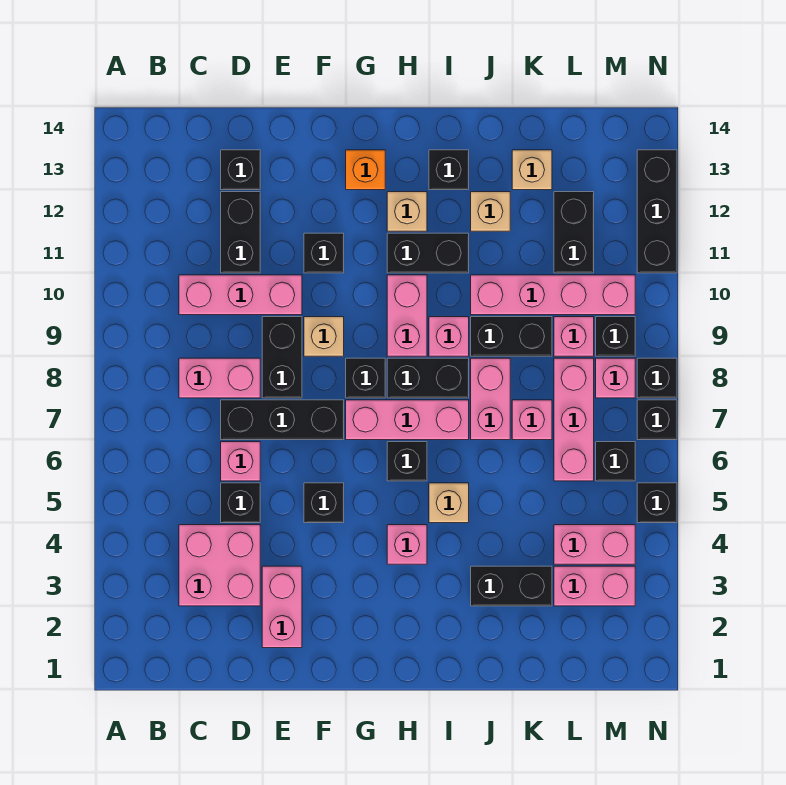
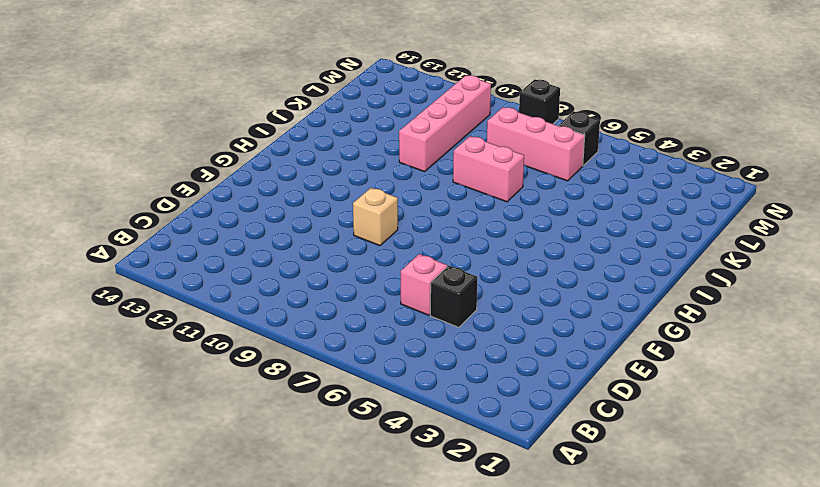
none -> pink 2x2 brick [179,525,260,606]
none -> pink 1x2 brick [179,358,260,398]
none -> pink 1x3 brick [179,275,302,315]
none -> black 1x3 brick [221,400,344,440]

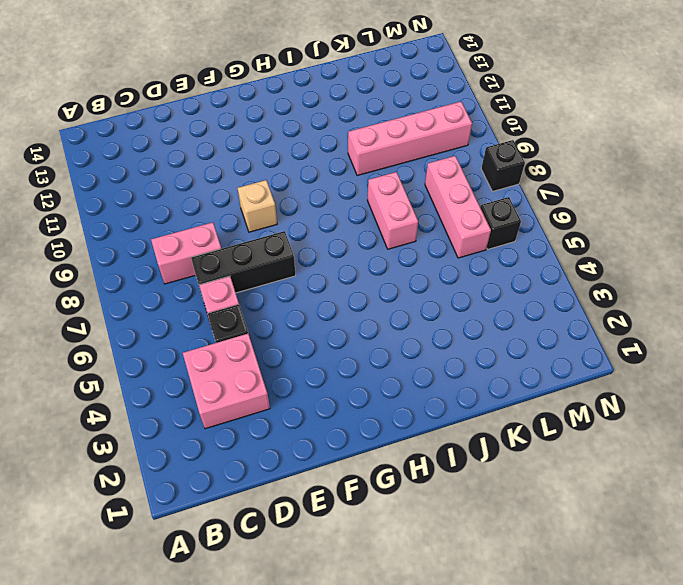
none -> pink 1x3 brick [179,275,302,315]
none -> black 1x2 brick [221,192,260,273]
none -> black 1x1 brick [221,150,260,190]
none -> pink 1x2 brick [262,566,302,648]

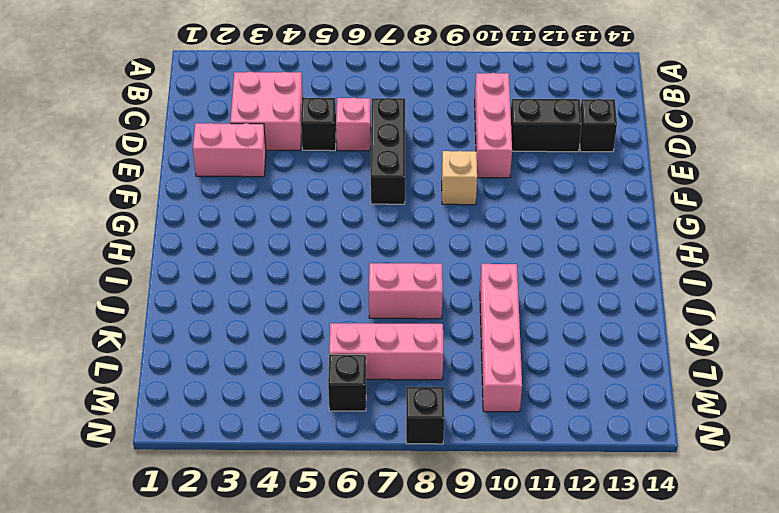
none -> pink 1x2 brick [179,358,260,398]
none -> black 1x2 brick [262,317,302,398]
none -> black 1x1 brick [304,483,344,523]
none -> black 1x1 brick [304,233,344,273]

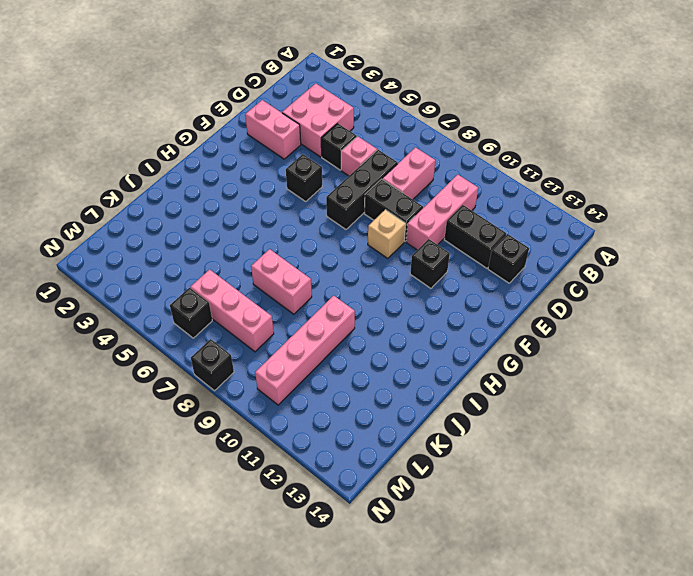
none -> pink 1x3 brick [346,400,469,440]
none -> black 1x1 brick [346,358,385,398]
none -> orange 1x1 brick [346,150,385,190]
none -> pink 1x1 brick [387,525,427,564]

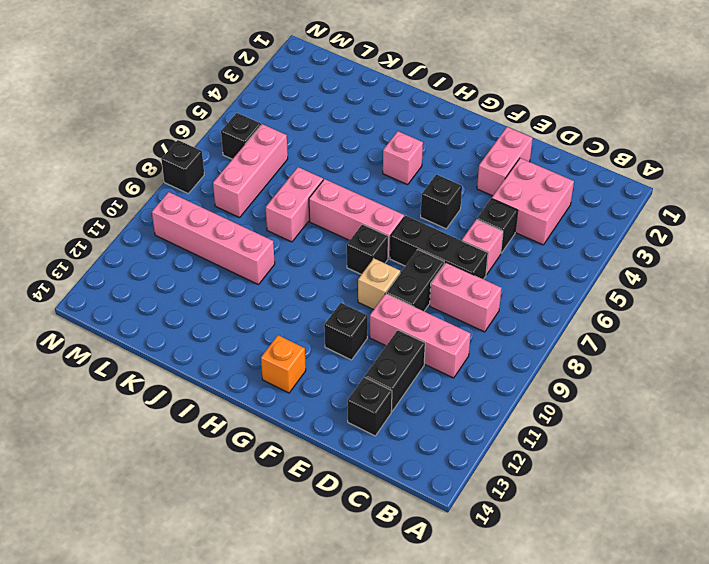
none -> black 1x1 brick [387,442,427,481]
none -> black 1x2 brick [387,358,469,398]
none -> pink 1x2 brick [387,275,427,356]
none -> black 1x2 brick [387,233,469,273]

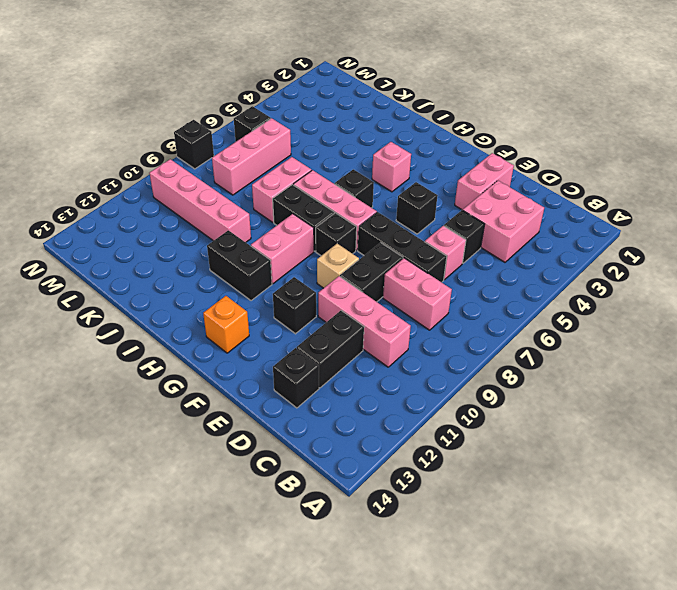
none -> tan 1x1 brick [387,192,427,231]
none -> tan 1x1 brick [429,483,469,523]
none -> pink 1x1 brick [429,317,469,356]
none -> black 1x1 brick [429,150,469,190]

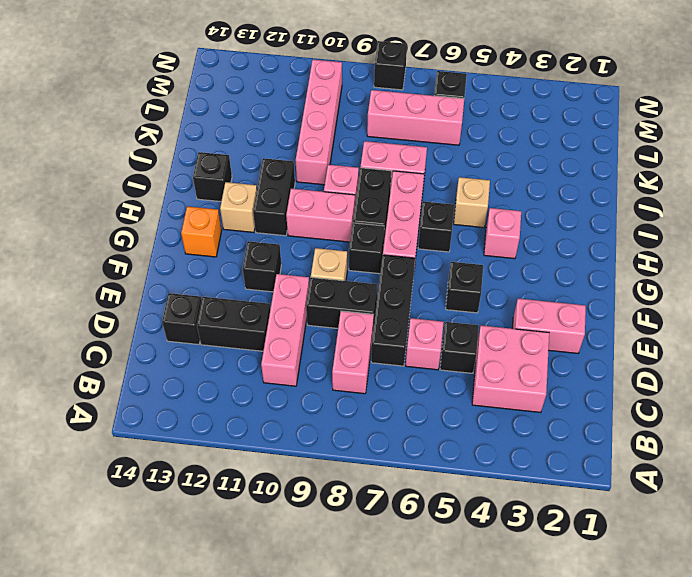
none -> black 1x2 brick [471,566,552,606]
none -> black 1x2 brick [471,317,552,356]
none -> tan 1x1 brick [471,192,510,231]
none -> pink 1x1 brick [512,400,552,440]

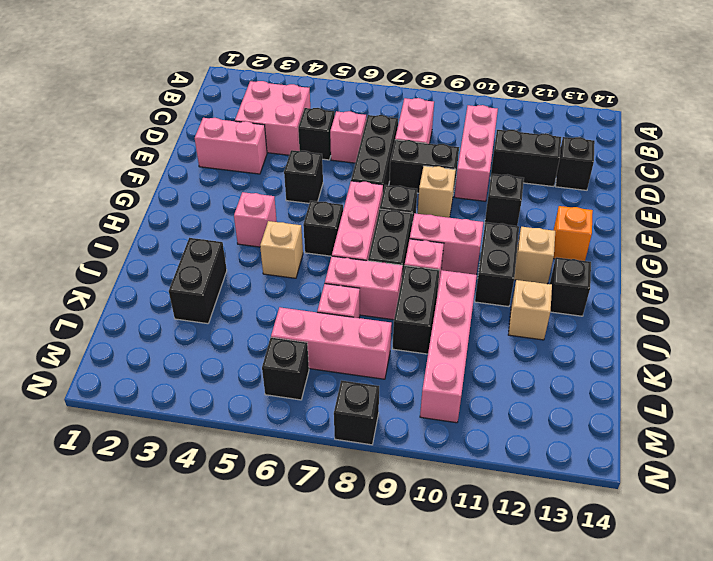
none -> tan 1x1 brick [512,150,552,190]
none -> pink 1x2 brick [554,566,635,606]
none -> pink 1x2 brick [554,525,635,564]
none -> pink 1x1 brick [554,317,594,356]

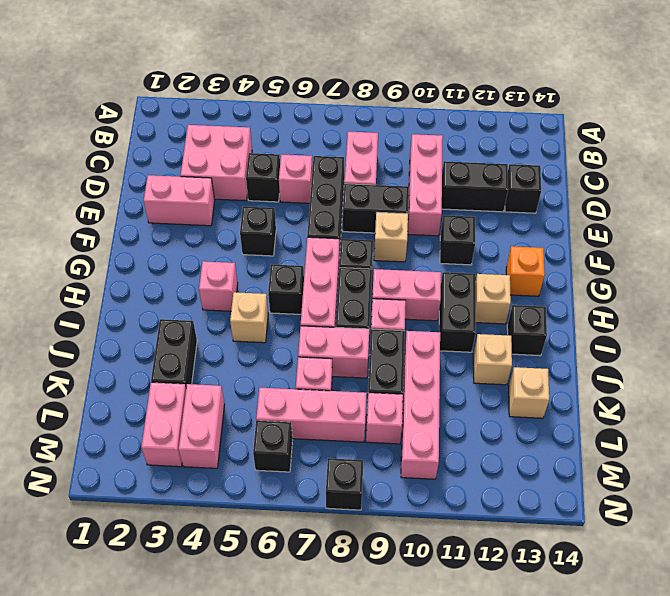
none -> black 1x2 brick [554,192,594,273]
none -> pink 1x1 brick [596,358,635,398]
none -> black 1x1 brick [596,317,635,356]
none -> black 1x1 brick [637,483,677,523]

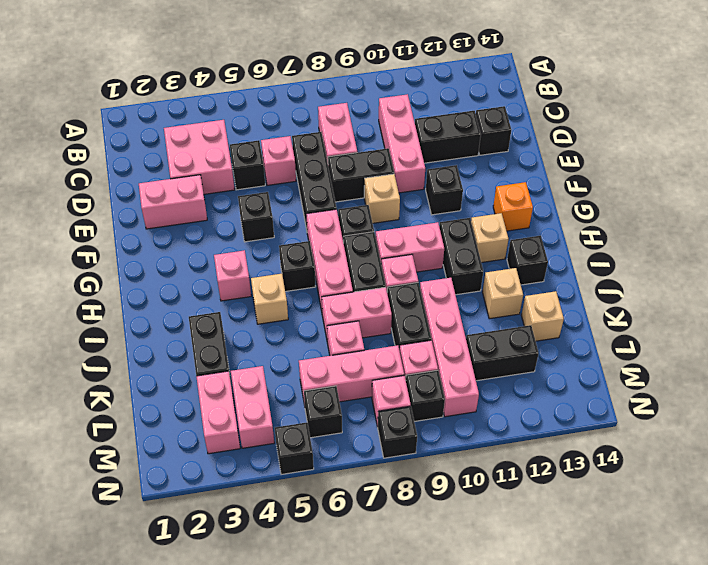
none -> black 1x1 brick [637,400,677,440]
none -> black 1x3 brick [637,150,677,273]

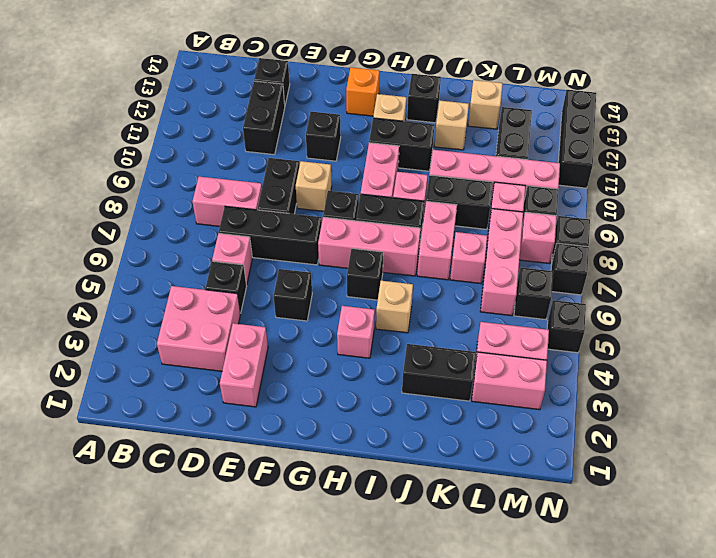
none -> pink 1x3 brick [179,275,302,315]

